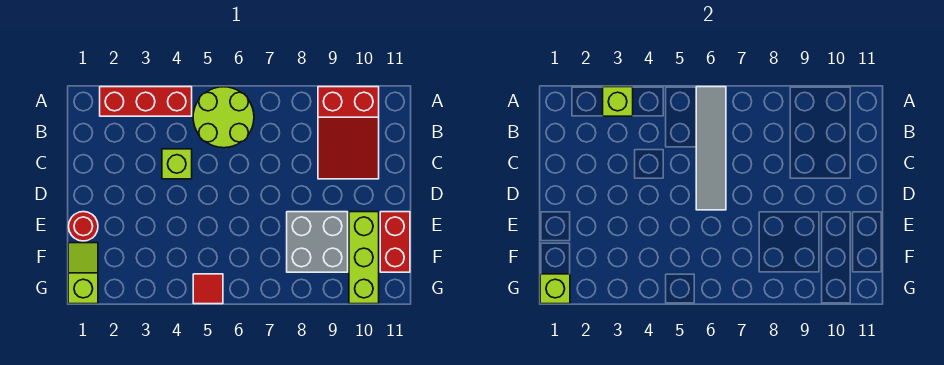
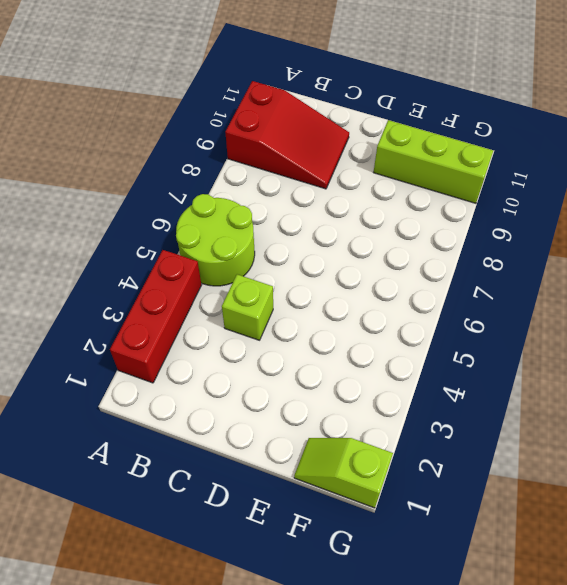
none -> red 1x1 round brick [69,212,98,241]
none -> grey 2x2 brick [287,212,348,272]
none -> red 1x2 brick [380,212,410,272]

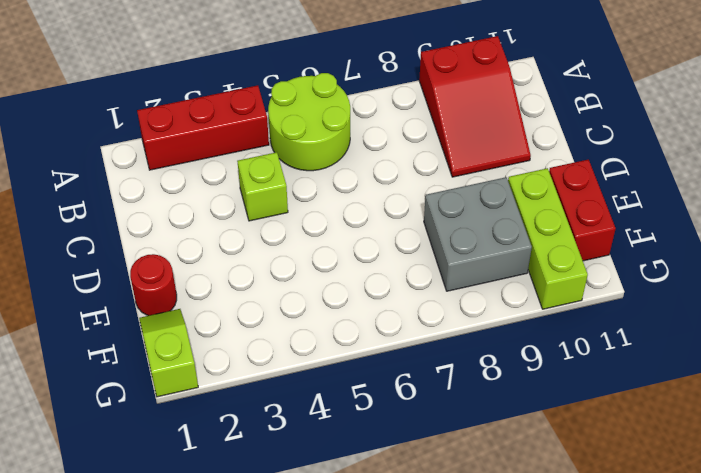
none -> red 1x1 tile [193,274,223,304]
none -> lime 1x1 brick [603,87,633,116]
none -> grey 1x4 tile [696,87,726,210]

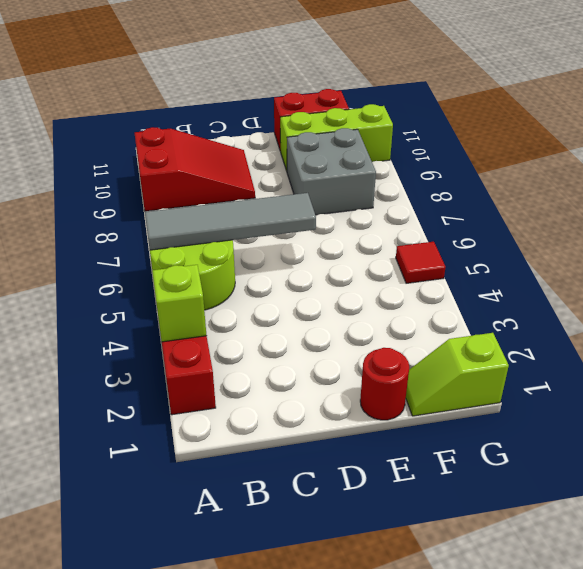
none -> lime 1x1 brick [162,149,192,179]
none -> lime 1x1 brick [540,274,570,304]

